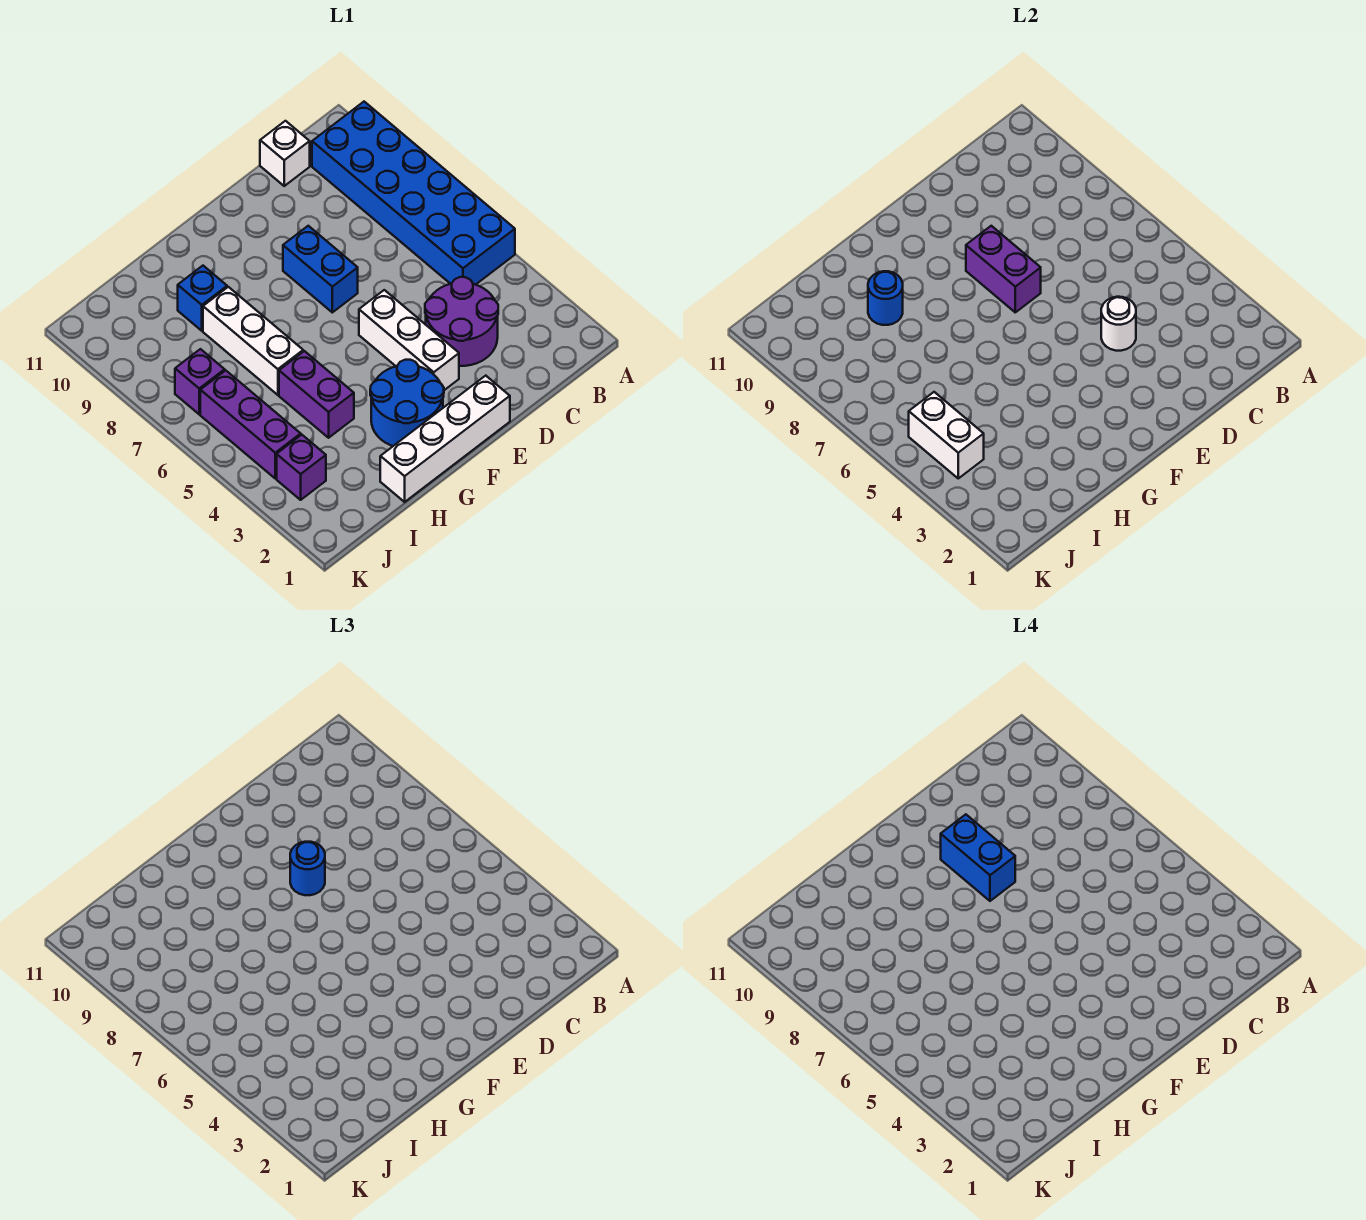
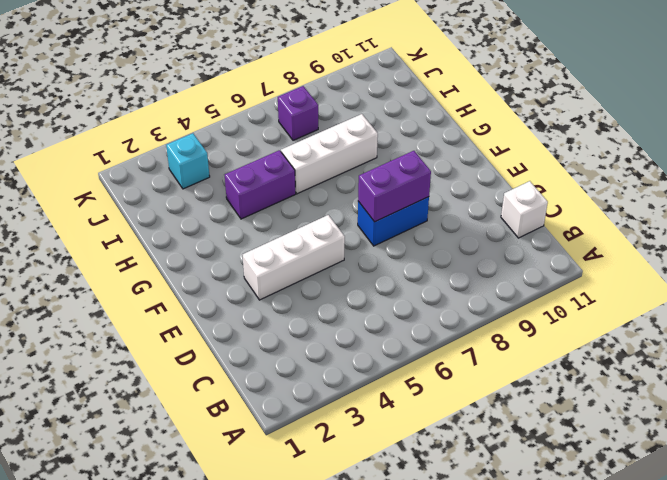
cyan 1x1 brick [166,133,210,189] -> purple 1x1 brick [277,435,326,500]
none -> blue 2x6 brick [312,102,515,285]
none -> purple 2x2 round brick [425,277,498,366]
none -> white 1x4 brick [380,376,510,502]

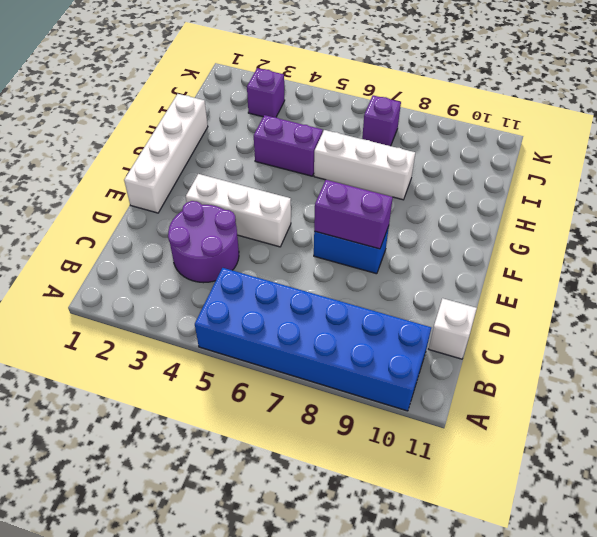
none -> blue 2x2 round brick [370,360,444,446]
none -> blue 1x1 brick [178,266,227,331]
none -> purple 1x3 brick [200,370,301,478]

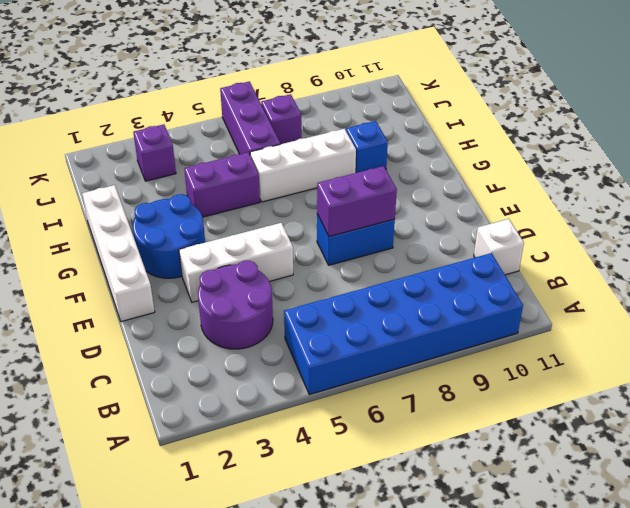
purple 1x3 brick [220,81,280,154] -> purple 1x3 brick turned to [200,370,301,478]
none -> white 1x1 round brick [1101,297,1136,351]
none -> blue 1x1 round brick [868,271,903,325]
none -> white 1x2 brick [909,392,984,478]

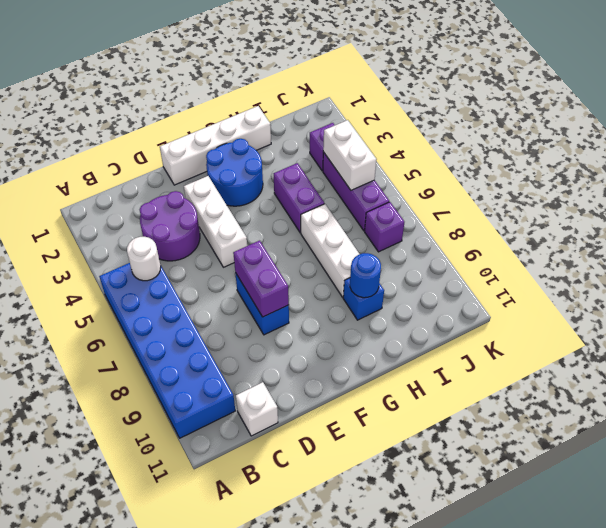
white 1x1 round brick [127,237,161,281] -> white 1x1 round brick moved to [1101,297,1136,351]
none -> blue 1x1 round brick [290,842,325,895]
none -> blue 1x2 brick [941,814,1015,901]

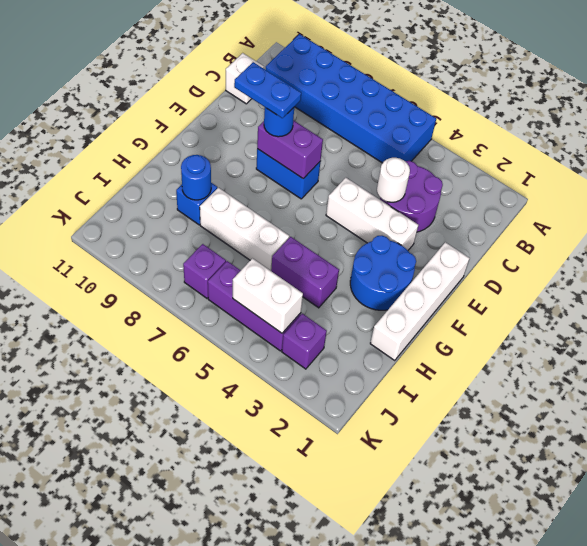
blue 1x2 plate [234,62,301,118] -> blue 1x2 brick [941,814,1015,901]

